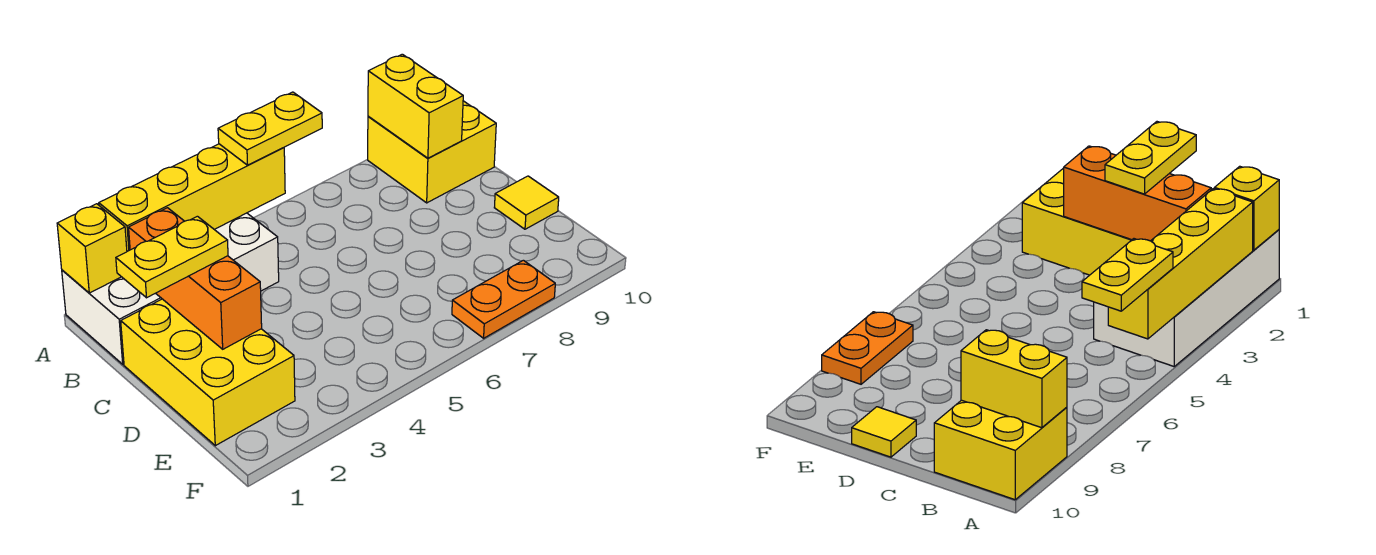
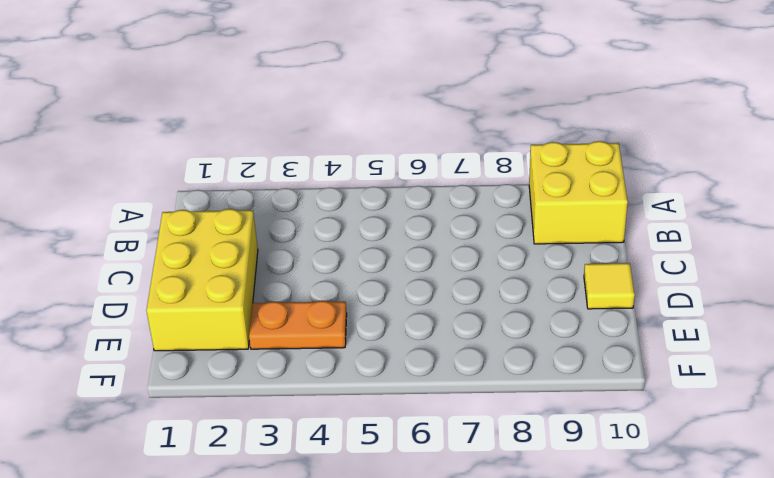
orange 1x2 plate [249,301,347,349] -> orange 1x2 plate moved to [452,260,555,338]
none -> white 2x4 brick [62,213,279,364]
none -> yellow 1x1 brick [57,204,127,293]

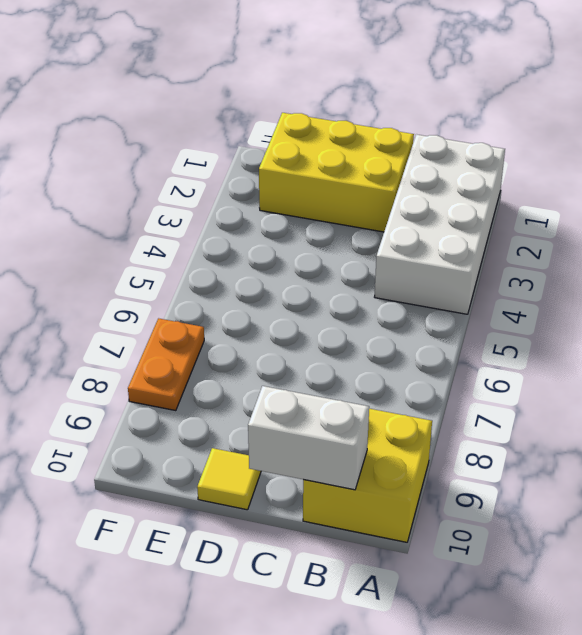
white 1x2 brick [248,386,369,490] -> none
none -> yellow 1x1 brick [57,204,127,293]
none -> yellow 1x4 brick [99,144,285,251]

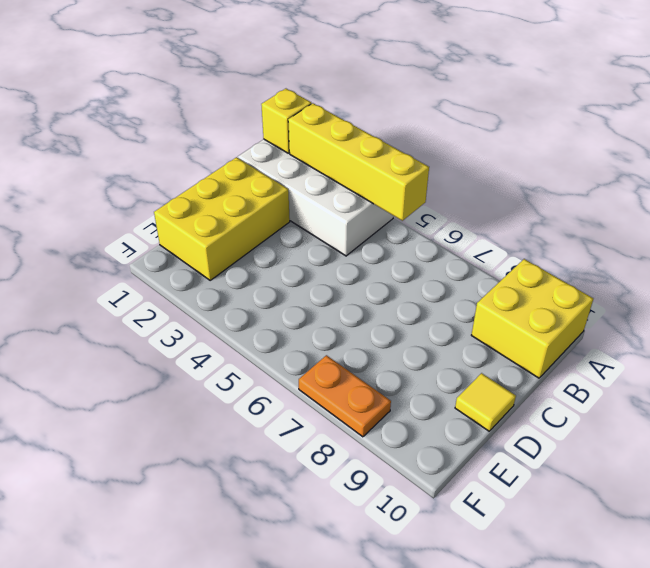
none -> yellow 1x2 brick [368,54,463,158]
none -> orange 1x3 brick [129,208,262,349]

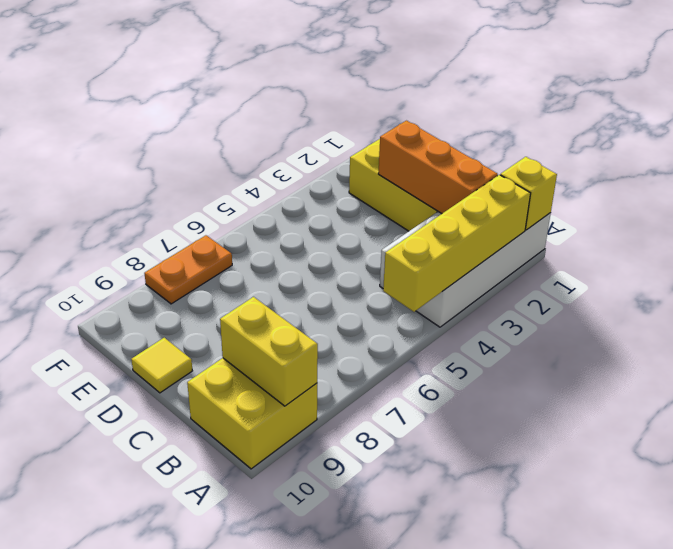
none -> yellow 1x2 plate [218,92,322,165]
none -> yellow 1x2 plate [116,216,228,298]

